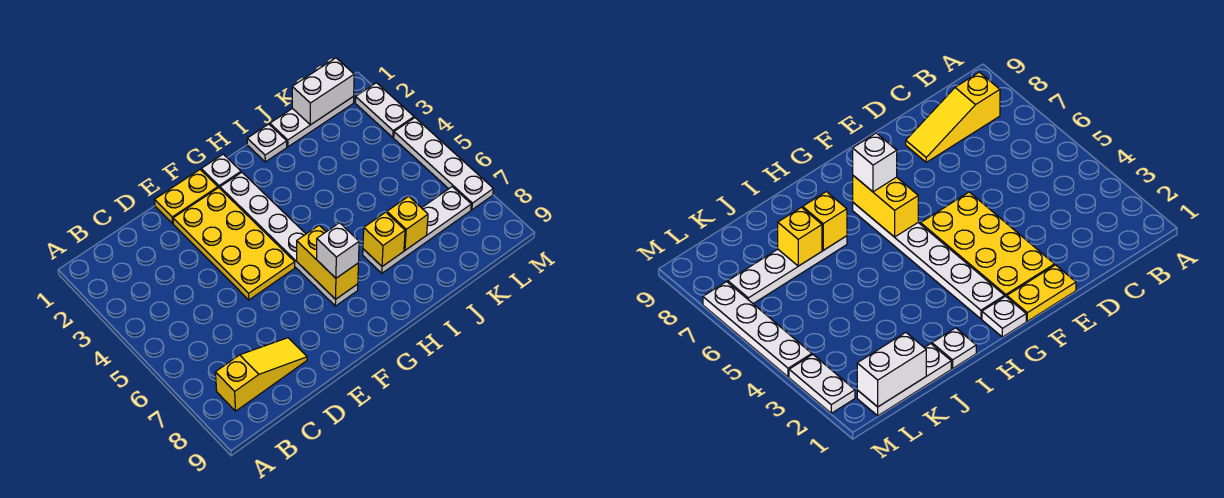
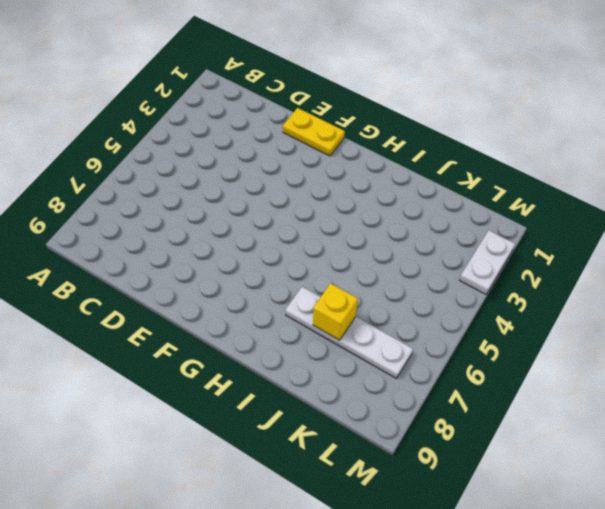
none -> yellow 1x3 slope [215,338,307,411]
none -> yellow 2x4 plate [173,188,295,300]
none -> white 1x1 plate [201,154,241,188]

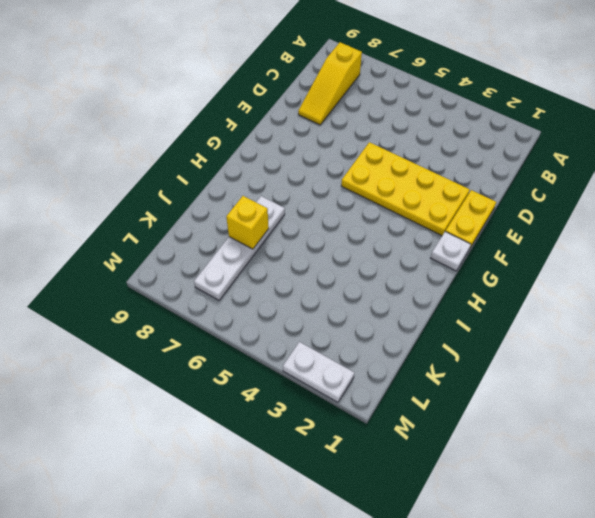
none -> white 1x6 plate [220,172,358,306]
none -> white 1x1 plate [247,124,287,162]
none -> white 1x3 plate [270,96,354,147]

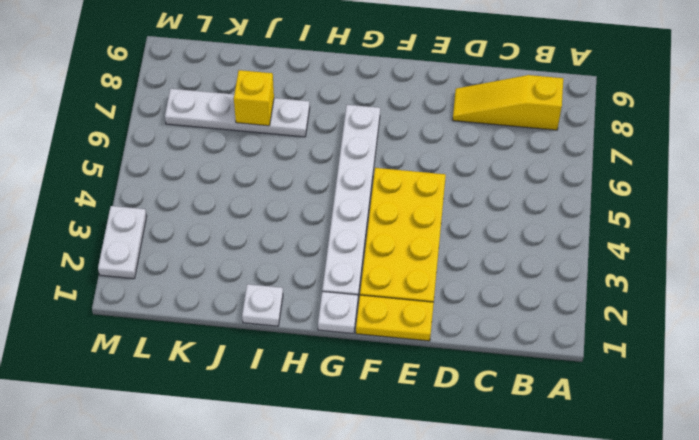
none -> white 1x3 plate [270,96,354,147]
none -> white 1x4 plate [394,118,493,210]
none -> yellow 1x2 brick [297,226,358,299]

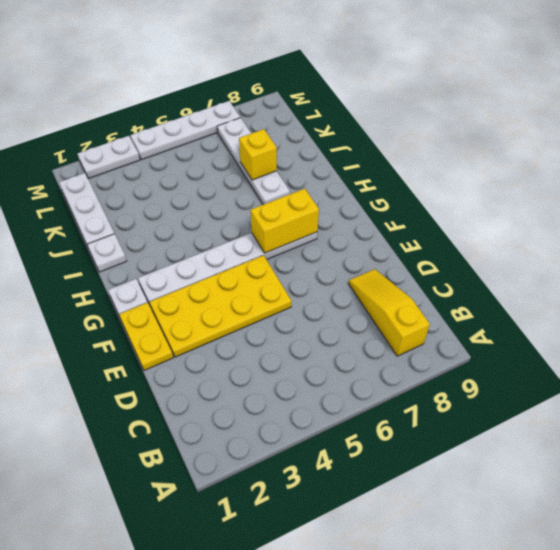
none -> yellow 1x1 brick [363,212,405,266]
none -> white 1x2 brick [292,58,354,125]
none -> white 1x1 brick [317,223,359,278]

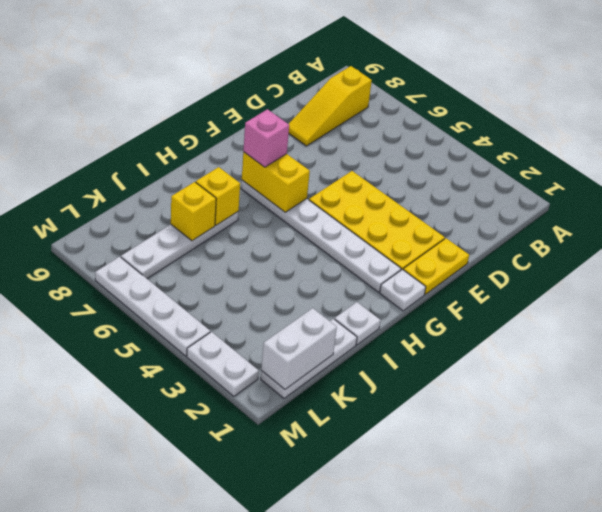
pink 1x1 brick [243,109,289,167] -> white 1x1 brick [317,223,359,278]

